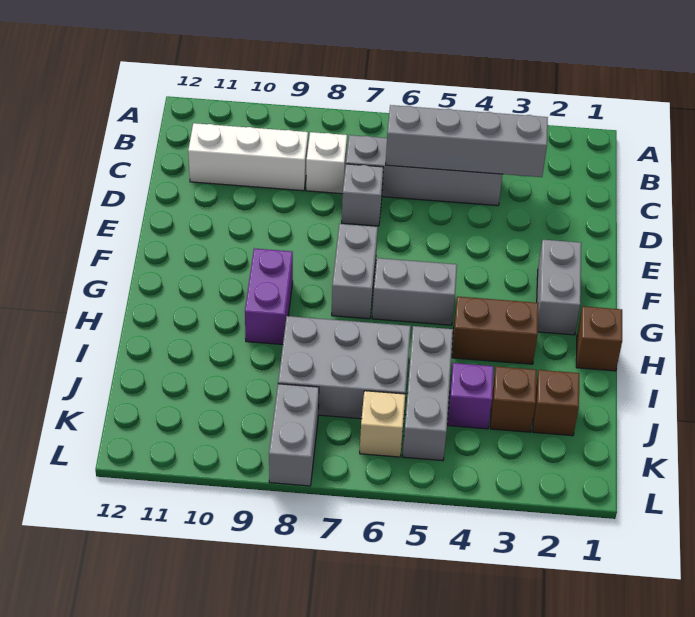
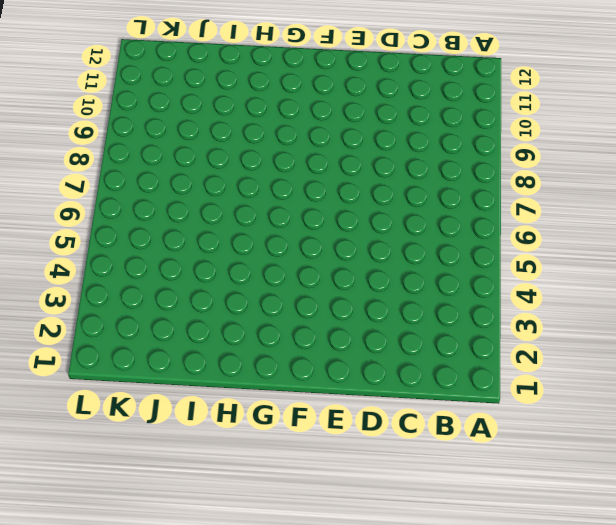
none -> grey 1x4 brick [346,135,503,206]
none -> white 1x1 brick [306,132,347,194]
none -> white 1x3 brick [188,123,308,191]

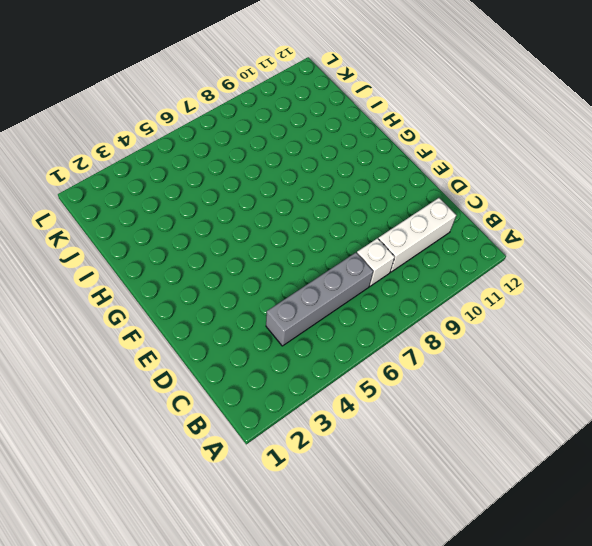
none -> grey 1x1 brick [342,164,383,226]
none -> grey 1x2 brick [537,240,581,335]
none -> grey 1x2 brick [332,224,378,319]

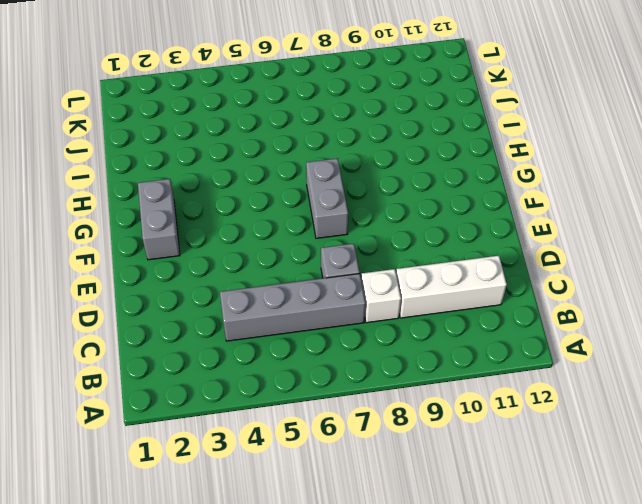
none -> grey 1x2 brick [372,258,457,325]
none -> purple 1x2 brick [245,249,293,345]
none -> brown 1x1 brick [576,306,622,371]

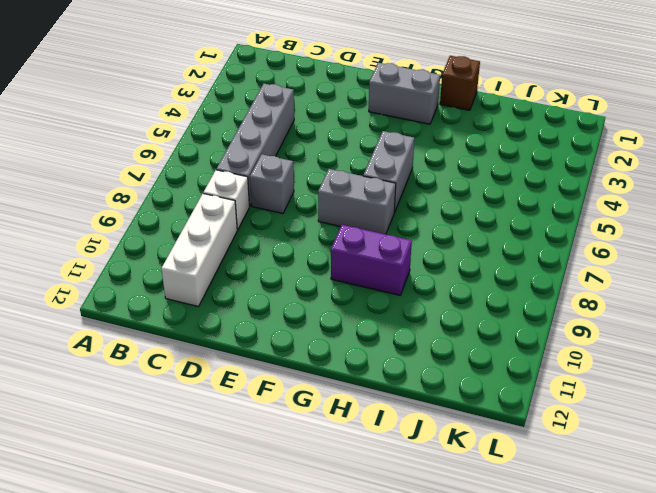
none -> brown 1x2 brick [452,296,539,364]
none -> grey 1x3 brick [403,326,453,461]
none -> grey 2x3 brick [278,316,411,419]

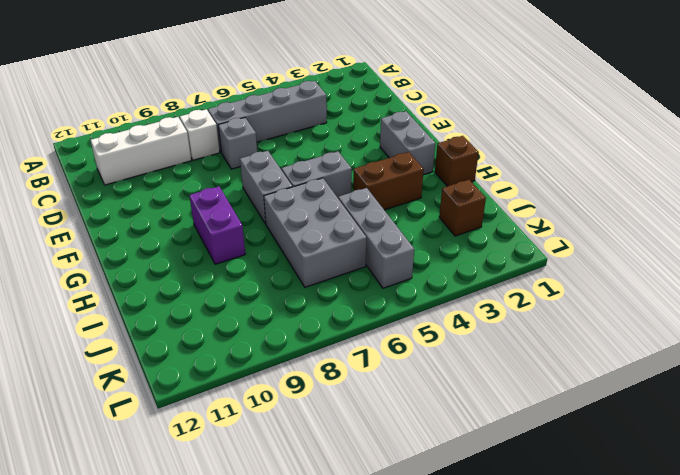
grey 2x3 brick [264,178,366,287] -> grey 2x3 brick turned to [278,316,411,419]
none -> brown 1x1 brick [490,366,537,432]
none -> purple 1x1 brick [448,363,494,429]
none -> tan 1x1 brick [360,391,405,457]

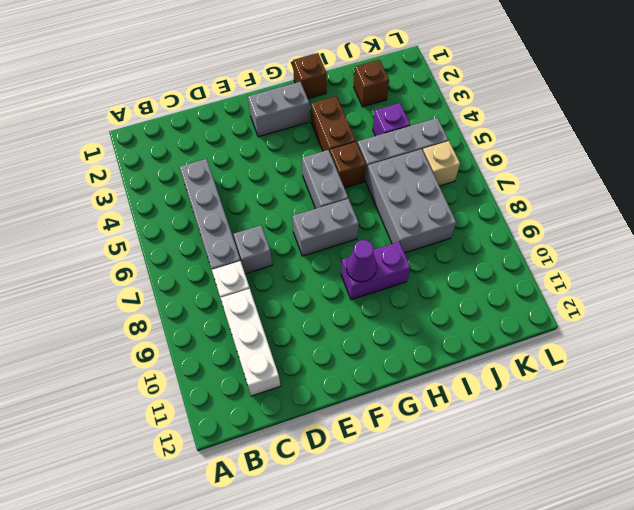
purple 1x1 cone [346,240,377,282] -> none
brown 1x1 brick [330,142,366,188] -> brown 1x1 brick moved to [490,366,537,432]
none -> grey 1x2 brick [269,384,319,486]
none -> grey 1x4 brick [386,105,548,177]

